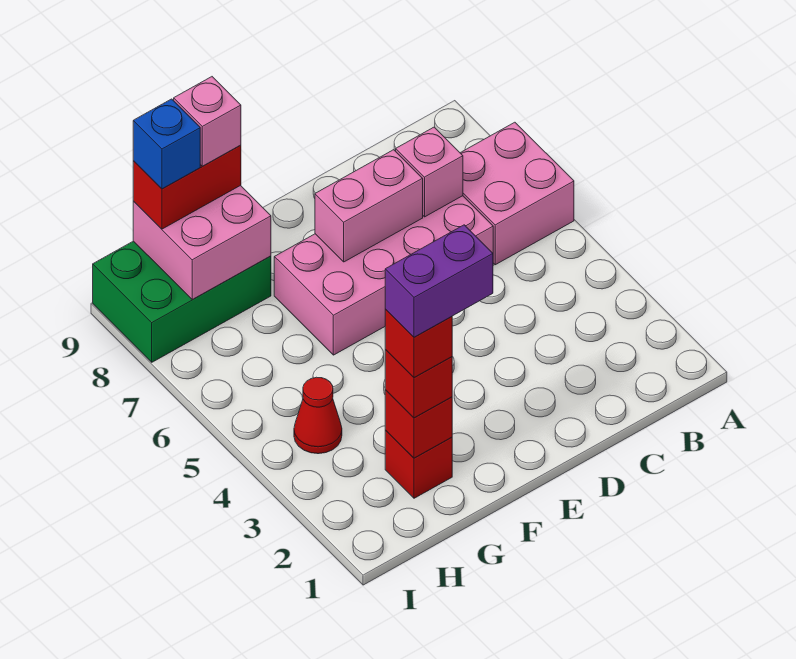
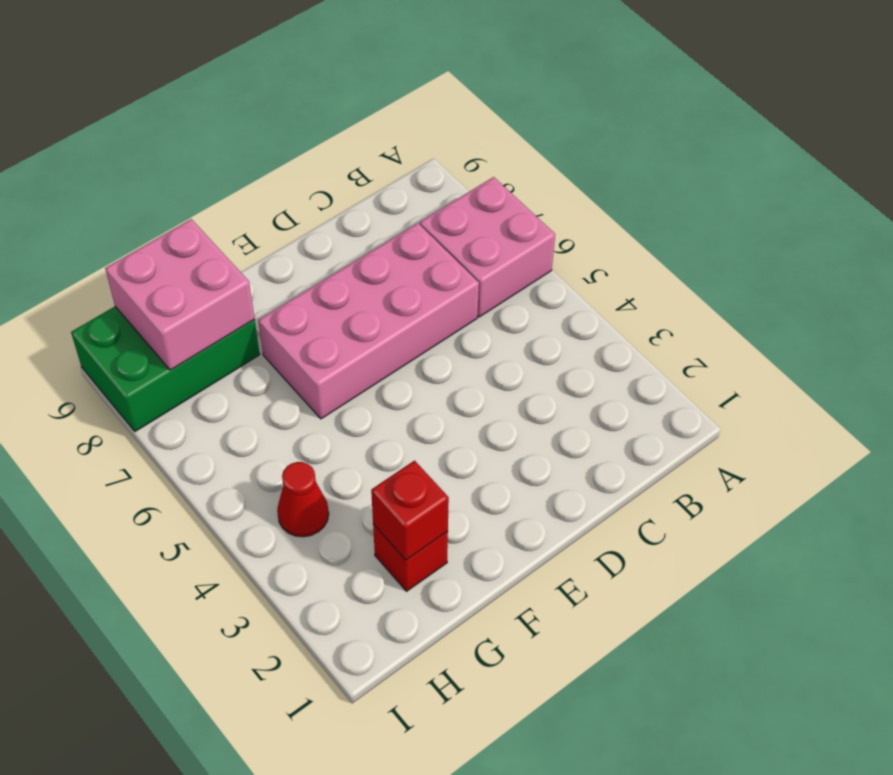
none -> pink 1x1 brick [396,127,463,217]
none -> pink 1x2 brick [315,150,423,262]
none -> red 1x1 brick [385,350,452,418]

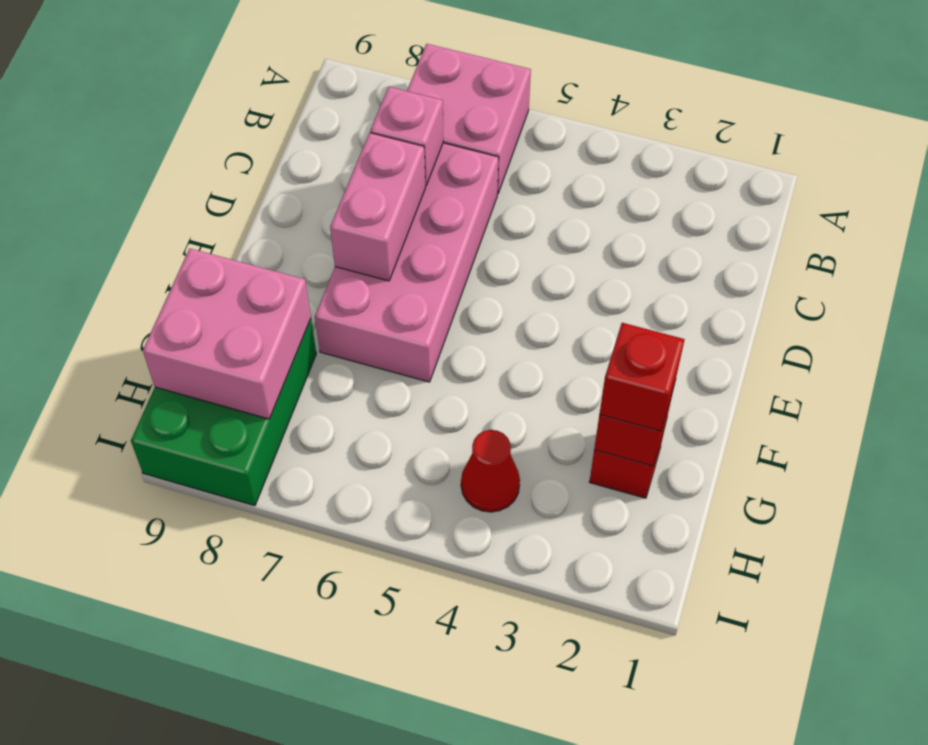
none -> red 1x2 brick [133,145,241,229]
none -> red 1x1 brick [385,309,452,377]
none -> pink 1x1 brick [174,77,241,166]

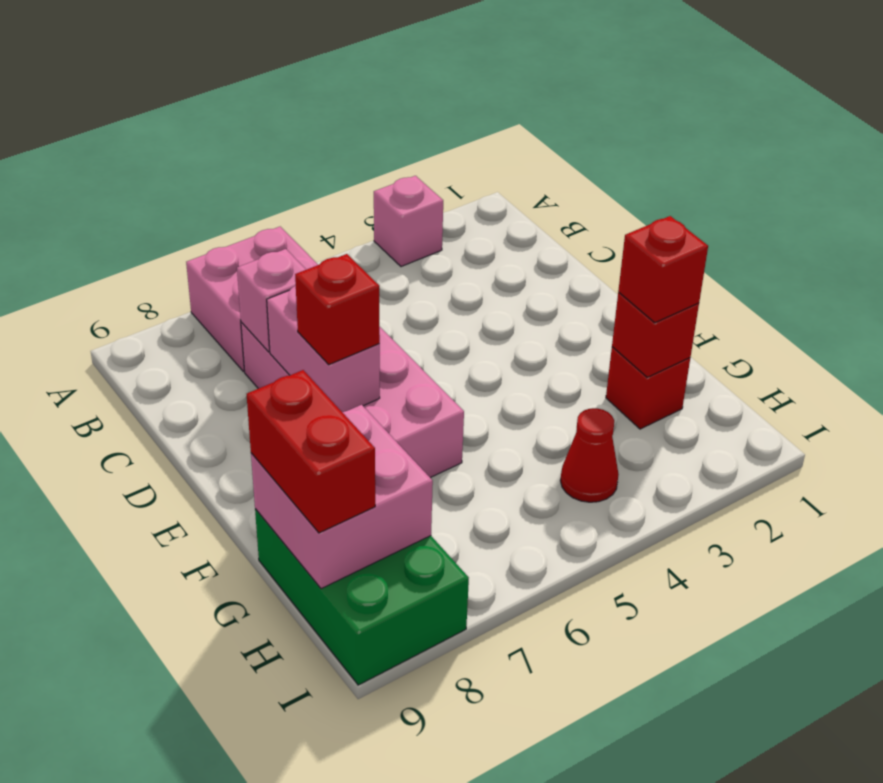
pink 1x1 brick [374,176,443,267] -> pink 1x1 brick moved to [174,77,241,166]
red 1x1 brick [295,254,380,365] -> red 1x1 brick moved to [385,309,452,377]
none -> blue 1x1 brick [133,99,200,189]
none -> purple 1x2 brick [385,225,493,337]

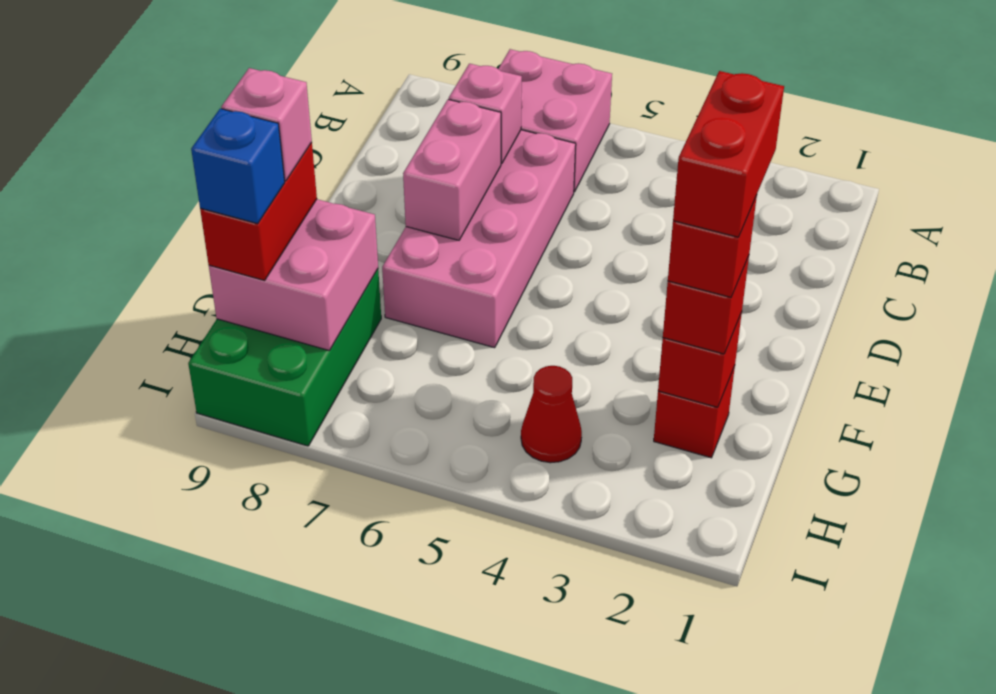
red 1x2 brick [673,71,784,237] -> purple 1x2 brick [385,225,493,337]

